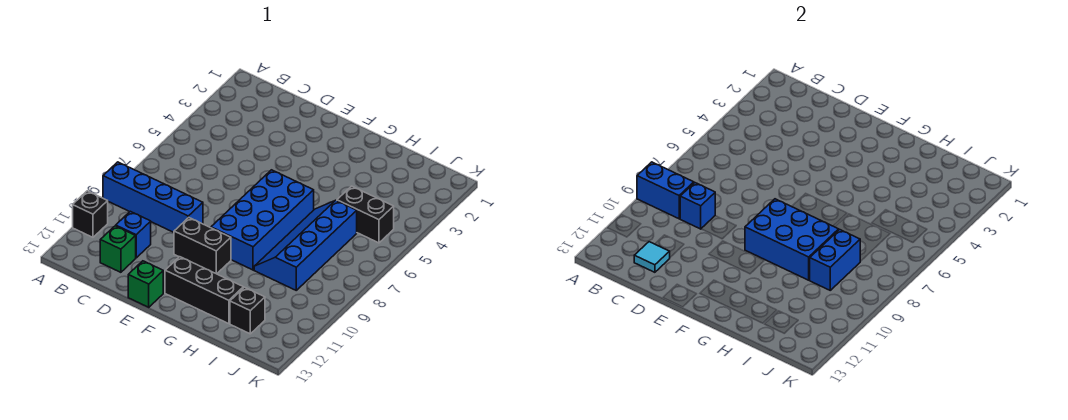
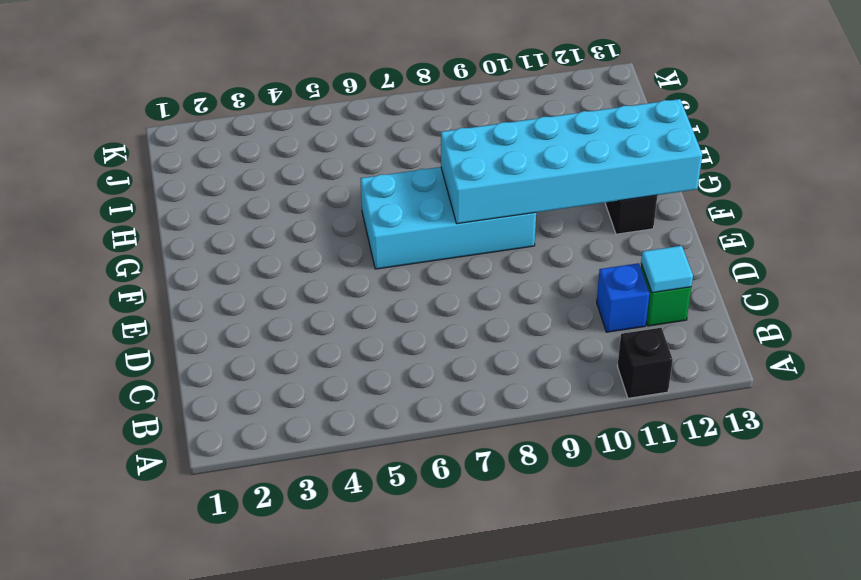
cyan 2x4 brick [360,167,536,269] -> blue 2x4 brick [211,170,314,270]
cyan 2x6 brick [441,99,702,224] -> blue 2x3 brick [745,199,839,280]
none -> blue 1x4 brick [103,162,203,232]
none -> black 1x2 brick [174,218,231,274]
none -> green 1x1 brick [128,261,163,307]

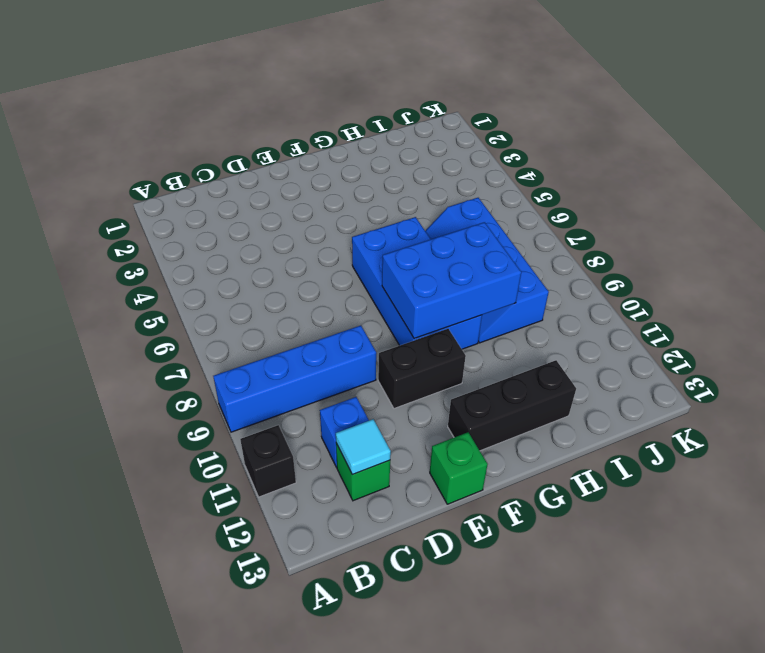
none -> black 1x2 brick [337,186,394,243]
none -> black 1x1 brick [230,287,265,334]
none -> blue 1x2 brick [637,162,694,219]

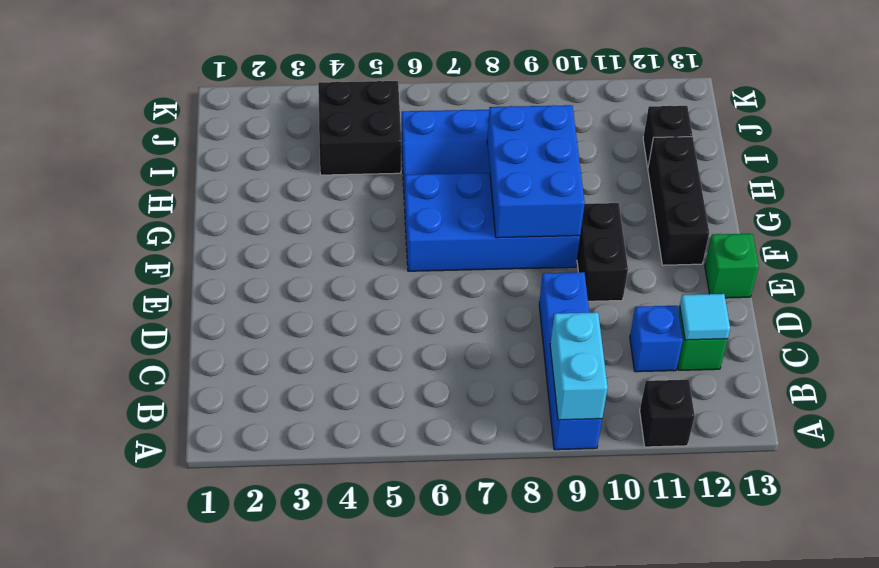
cyan 1x2 brick [550,312,608,420] -> blue 1x2 brick [637,162,694,219]
black 2x2 brick [318,81,401,175] -> black 1x2 brick [337,186,394,243]
none -> blue 1x1 brick [680,183,715,229]
none -> blue 1x2 brick [810,230,860,290]

